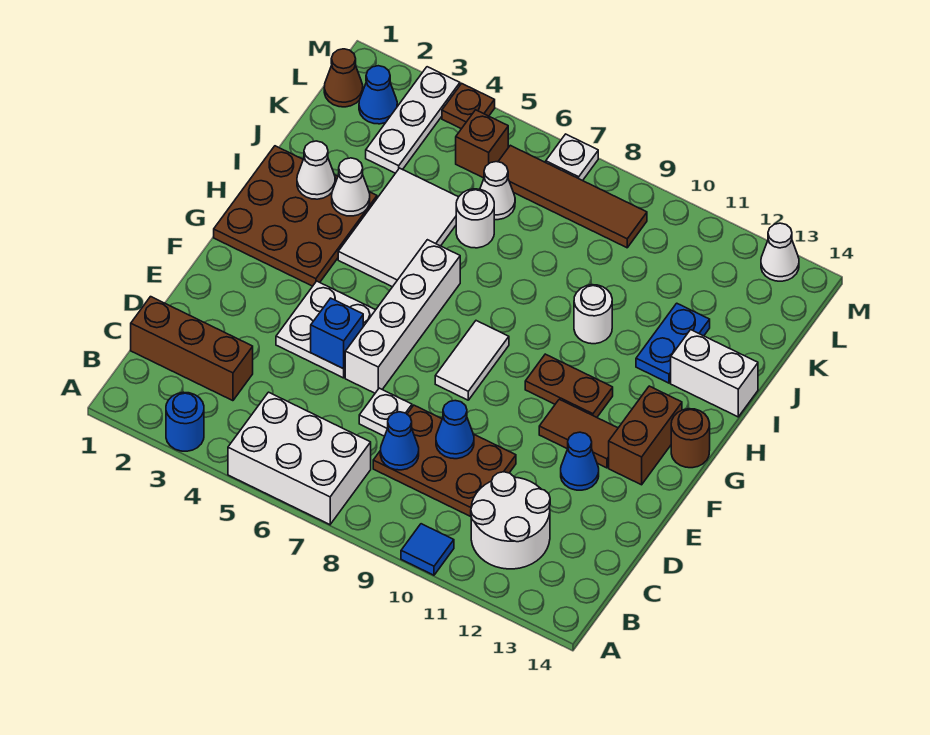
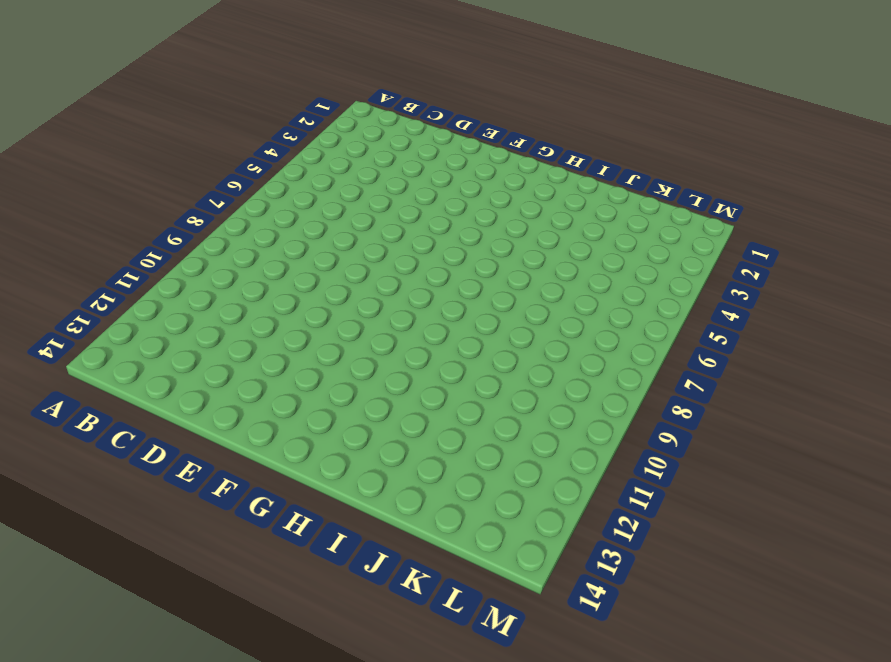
none -> blue 1x1 round brick [166,392,204,451]
none -> white 2x3 brick [228,392,371,525]
none -> blue 1x1 tile [401,524,454,575]
none -> white 2x2 round brick [471,472,550,569]

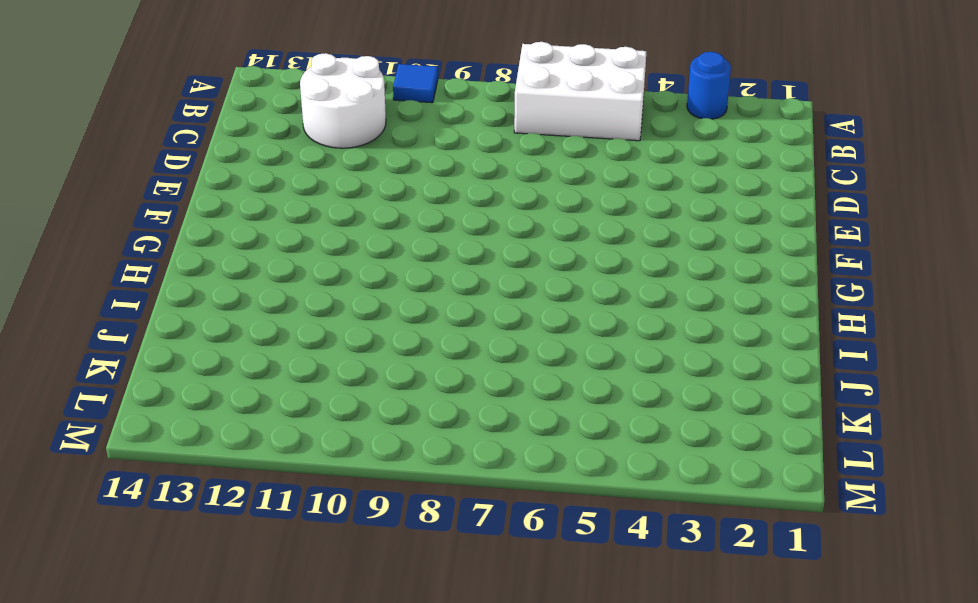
none -> brown 1x3 brick [131,297,253,401]
none -> brown 2x3 plate [373,405,516,517]
none -> white 1x1 plate [359,388,412,436]
none -> white 2x2 plate [276,281,375,378]

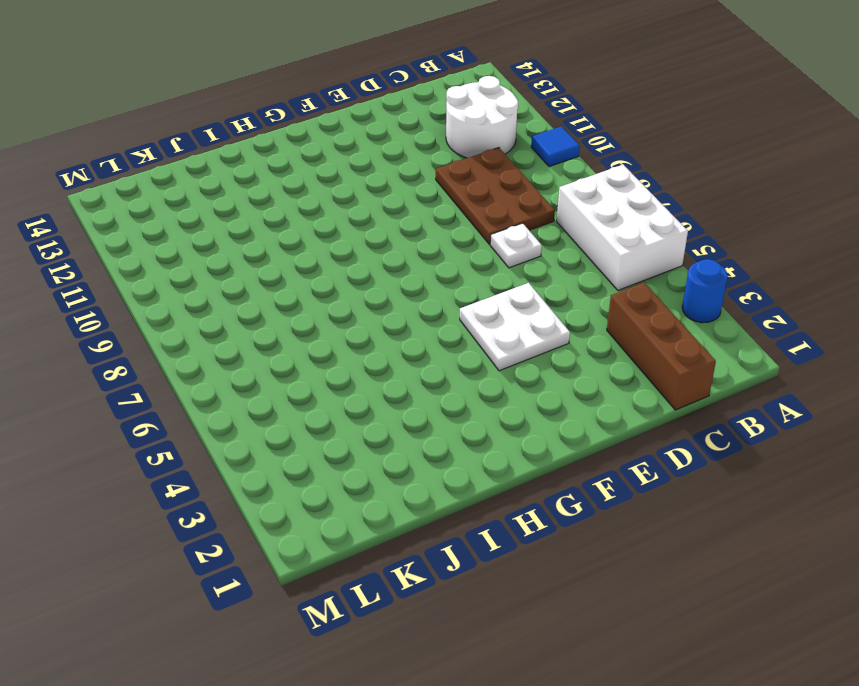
none -> white 1x4 brick [345,240,460,393]
none -> blue 1x1 cone [561,432,599,490]
none -> white 1x2 tile [435,321,509,400]
none -> brown 1x2 tile [539,399,618,468]

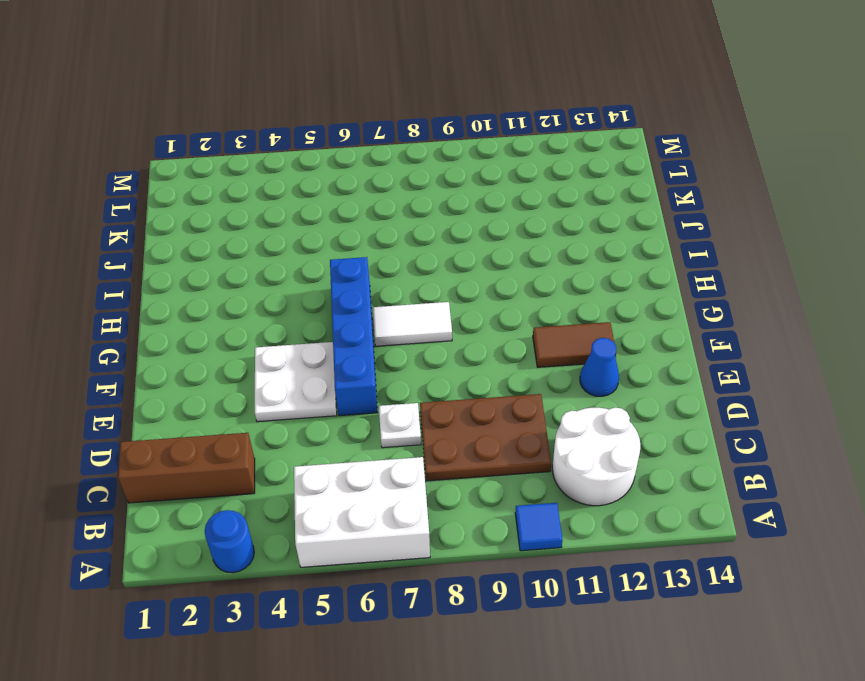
blue 1x4 brick [330,257,377,416] -> white 1x4 brick [345,240,460,393]
white 1x2 tile [373,302,452,346] -> white 1x2 tile turned to [435,321,509,400]
none -> brown 1x2 brick [609,386,682,485]
none -> brown 3x3 plate [214,146,377,286]
none -> brown 1x2 plate [525,354,613,417]
none -> brown 1x1 round brick [671,409,710,468]

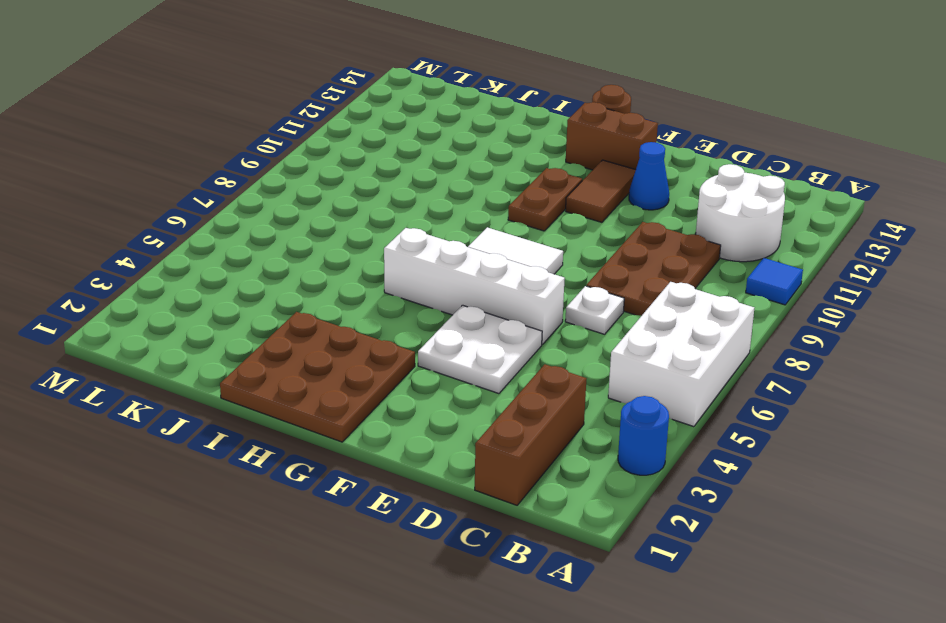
none -> white 2x3 tile [338,168,458,287]
none -> white 1x1 round brick [574,285,612,344]
none -> blue 1x2 plate [636,303,710,383]
none -> white 1x2 brick [671,330,758,417]

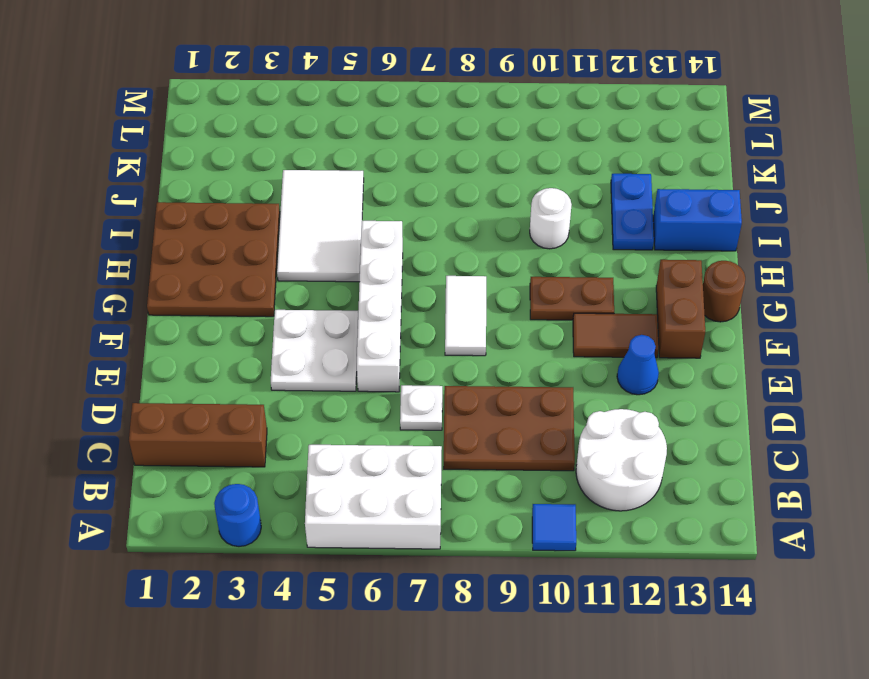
blue 1x2 brick [653,189,742,251] -> white 1x2 brick [671,330,758,417]
none -> white 1x1 round brick [456,189,494,248]
none -> white 1x3 plate [366,67,460,173]
none -> white 1x1 cone [480,162,515,220]
none -> brown 1x1 cone [324,49,363,107]

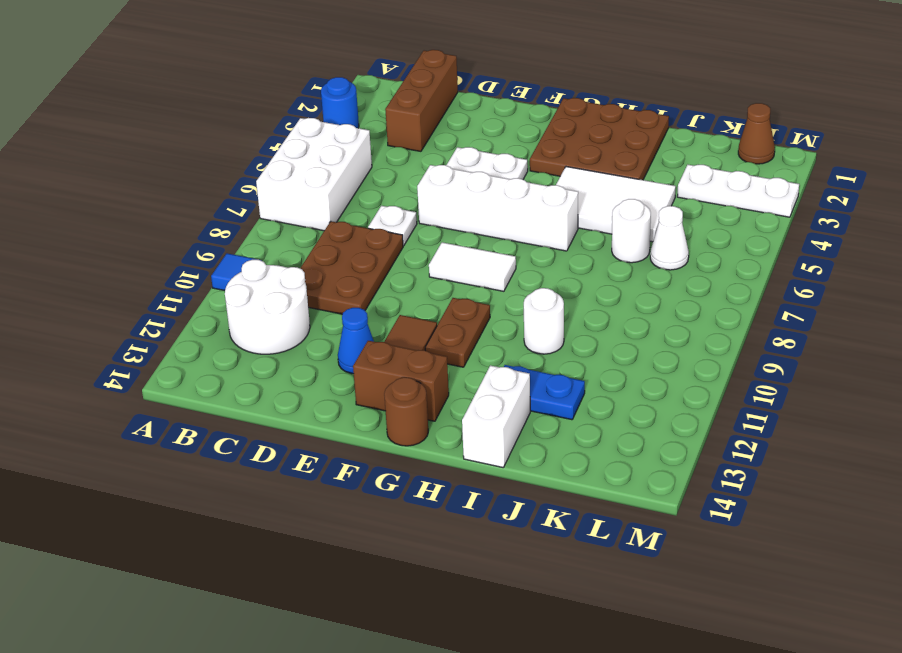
none -> blue 1x1 cone [359,66,397,124]
none -> brown 1x1 brick [456,110,508,178]
none -> brown 1x4 tile [498,145,647,248]
none -> brown 1x1 plate [442,84,495,129]

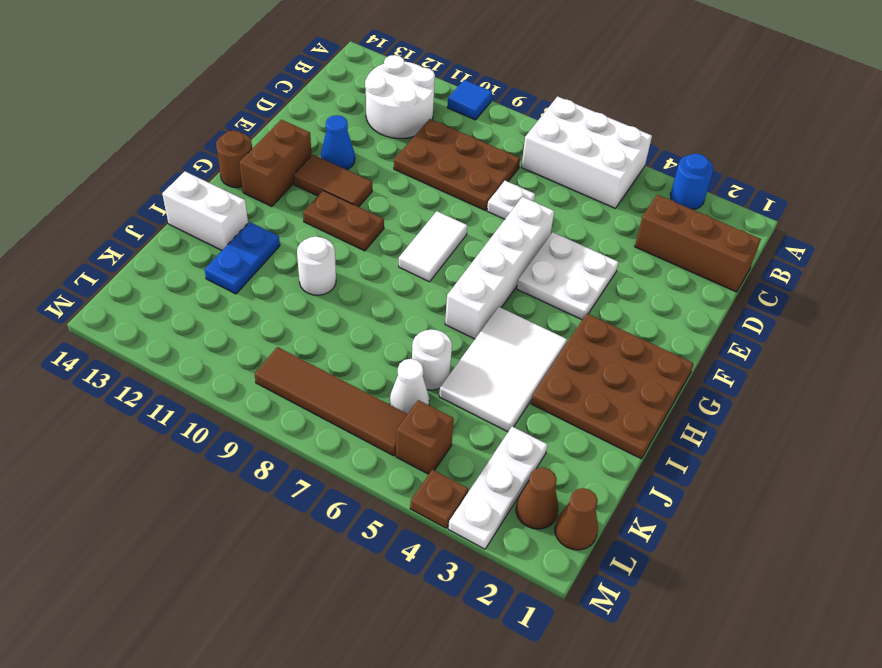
brown 1x1 cone [516,467,558,529] -> blue 1x1 cone [359,66,397,124]
none -> white 1x1 plate [546,134,598,181]
none -> white 1x1 cone [761,223,799,281]
none -> blue 1x1 cone [380,412,419,470]
none -> blue 1x1 cone [436,401,474,459]

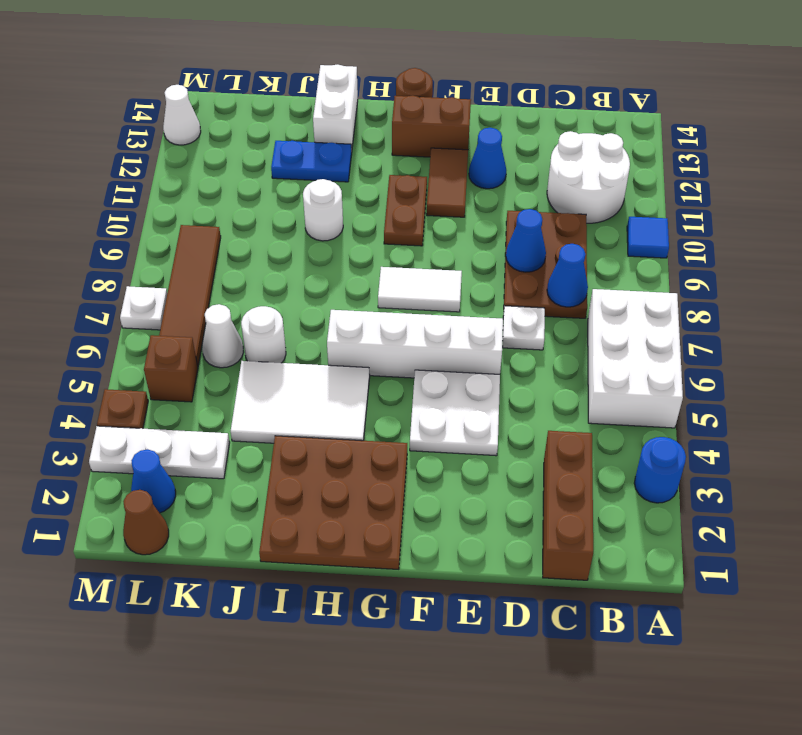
none -> blue 1x1 brick [311,298,363,369]
none -> white 1x1 cone [297,141,335,199]
none -> white 1x1 cone [332,158,370,216]

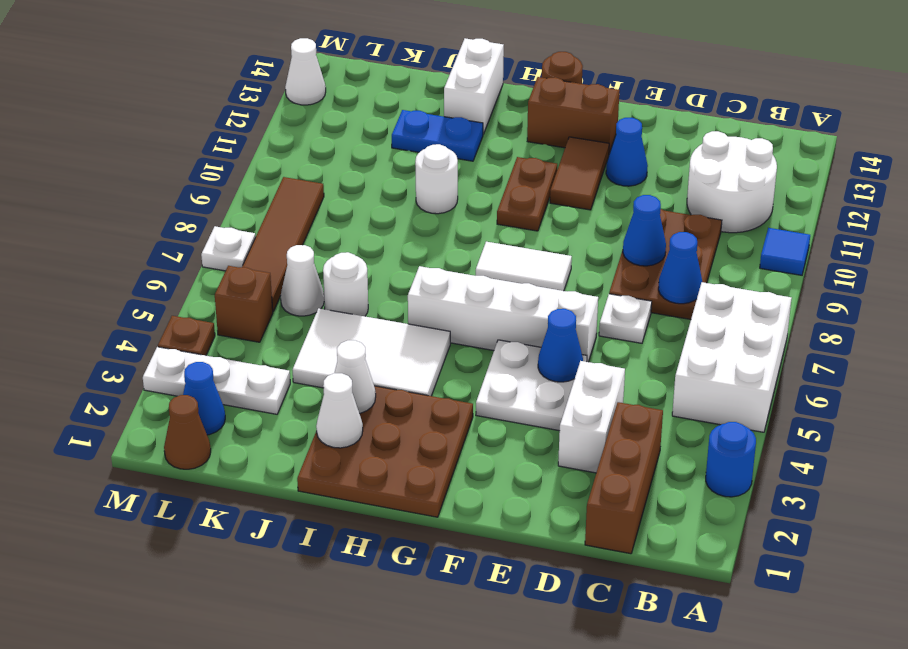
white 1x2 brick [558,361,625,473] -> none
blue 1x1 cone [538,309,583,382] -> blue 1x1 brick [311,298,363,369]

